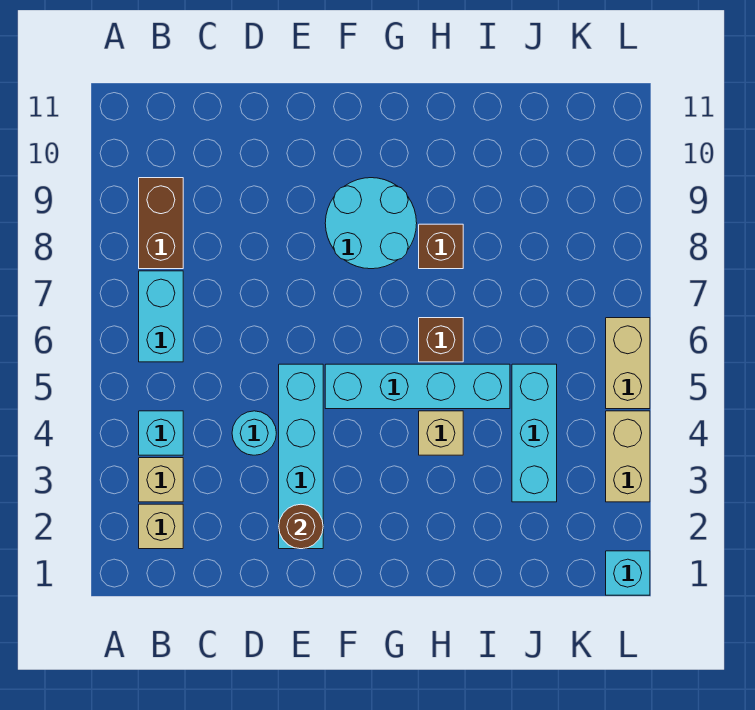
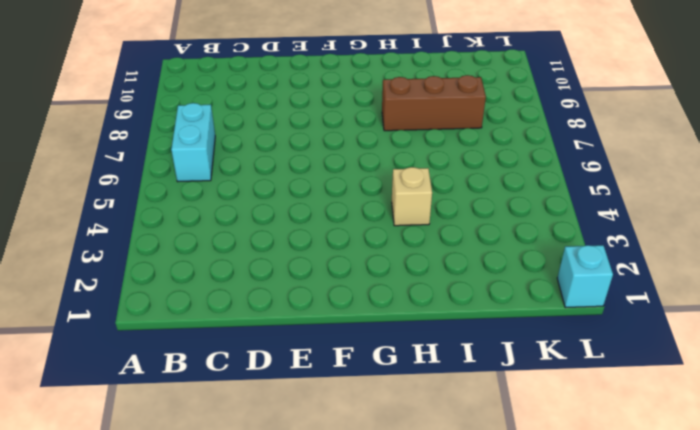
brown 1x3 brick [382,75,486,131] -> brown 1x1 brick [419,224,463,269]
none -> tan 1x1 brick [139,504,183,549]
none -> tan 1x1 brick [139,458,183,502]
none -> cyan 1x1 brick [139,411,183,455]

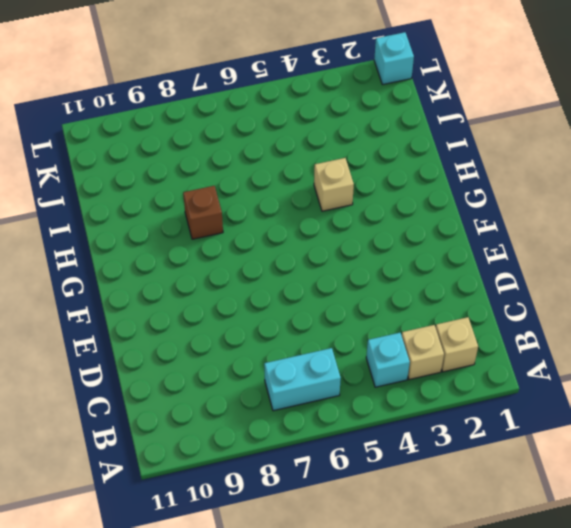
none -> brown 1x2 brick [139,178,183,269]
none -> cyan 1x1 round brick [232,411,276,455]
none -> cyan 1x4 brick [279,364,323,549]

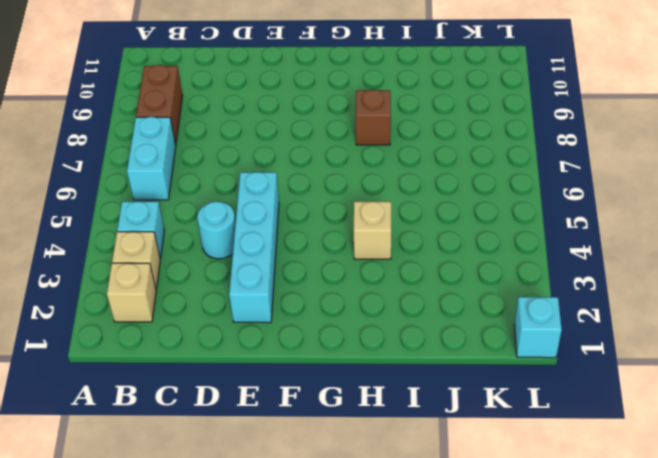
none -> cyan 1x4 brick [325,364,510,409]
none -> cyan 2x2 round brick [325,178,417,269]
none -> brown 1x1 brick [419,318,463,362]

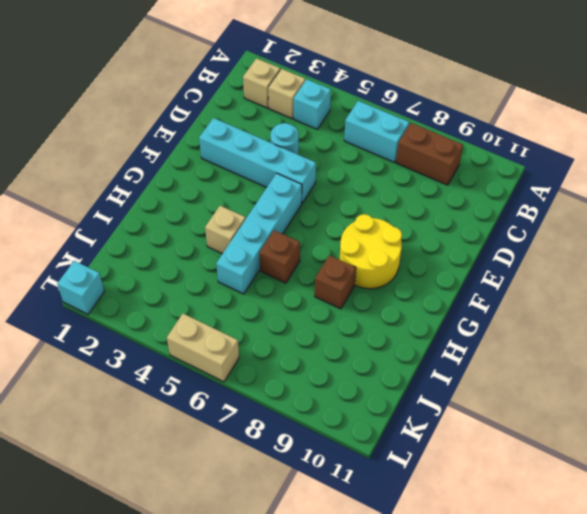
yellow 2x2 round brick [340,214,402,289] -> cyan 2x2 round brick [325,178,417,269]
none -> cyan 1x3 brick [512,364,557,502]
none -> tan 1x2 brick [606,411,650,502]
none -> brown 1x1 round brick [279,504,323,549]

